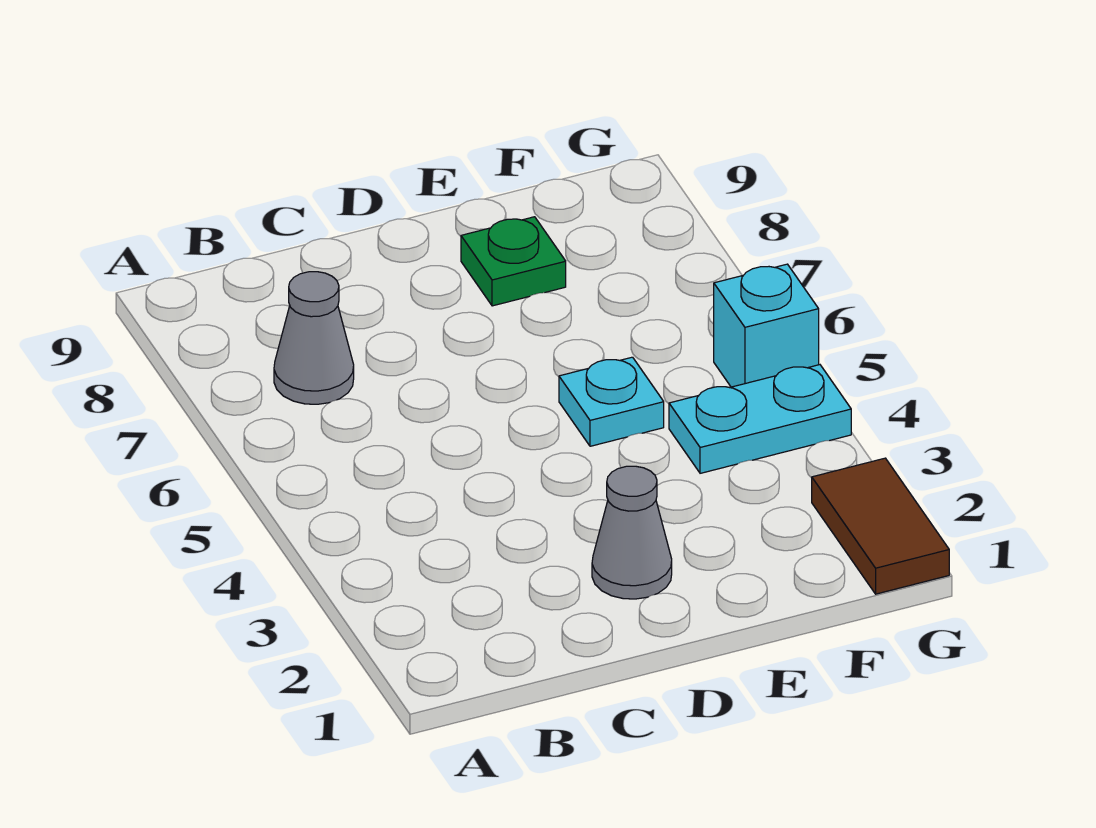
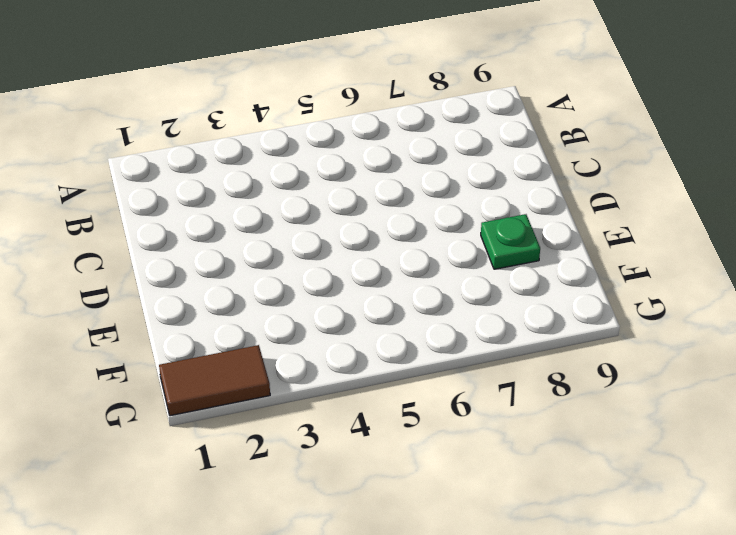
none -> grey 1x1 cone [274,272,354,404]
none -> grey 1x1 cone [592,466,672,599]

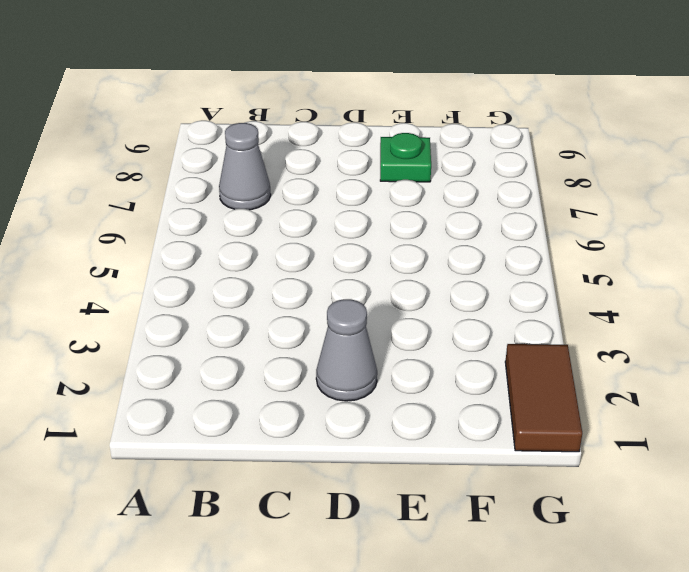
none -> cyan 1x1 plate [559,357,664,446]
none -> cyan 1x2 plate [669,365,851,473]

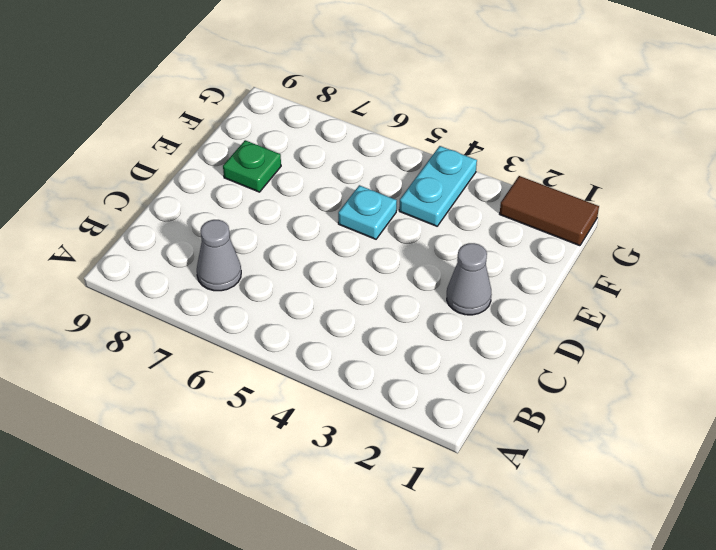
none -> cyan 1x1 brick [714,264,819,387]

